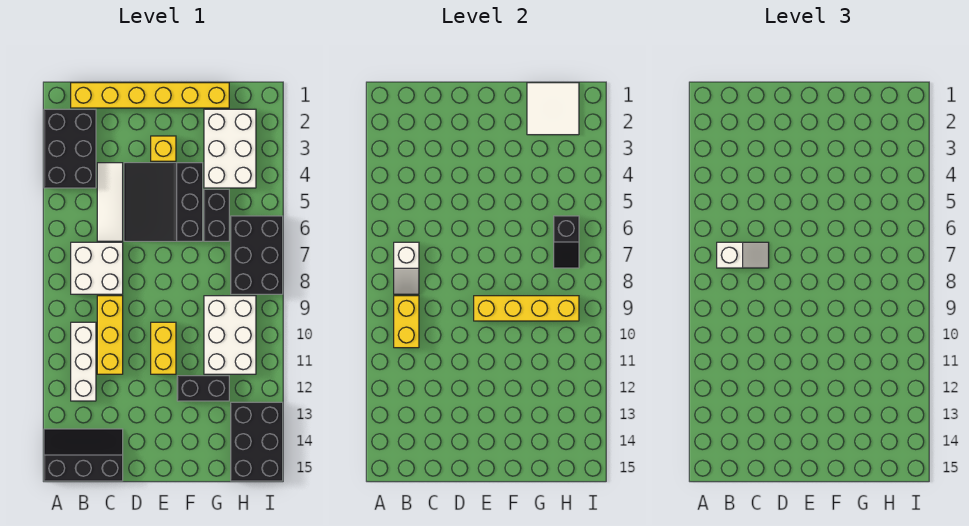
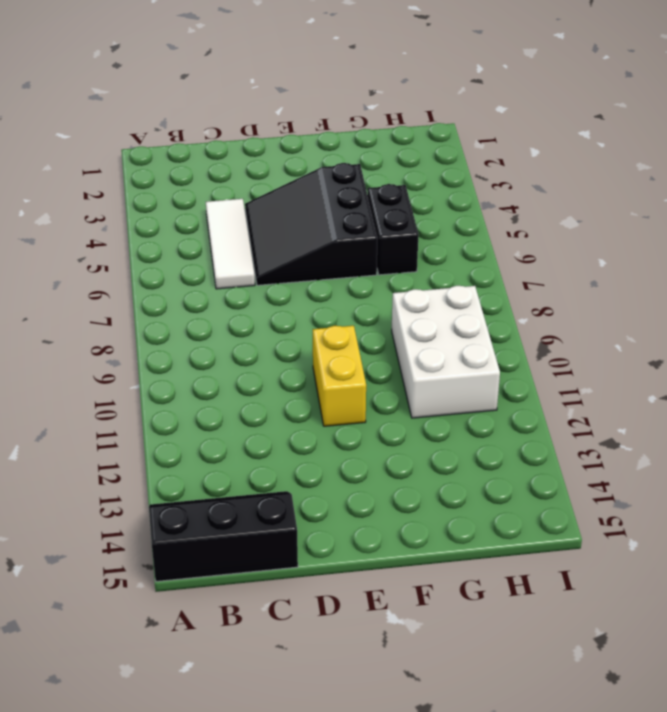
none -> black 2x3 brick [44,109,96,188]
none -> yellow 1x6 brick [71,83,229,108]
none -> white 2x2 brick [71,242,123,294]

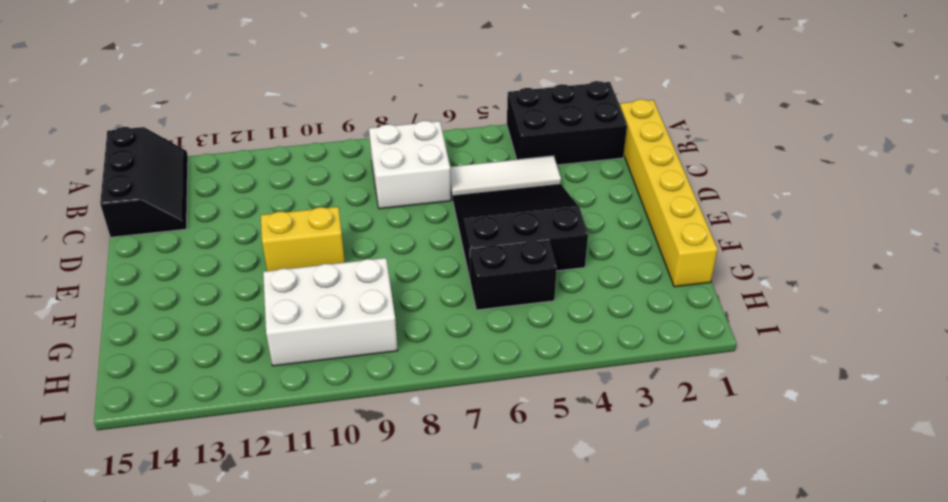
none -> white 1x3 brick [71,322,96,401]
none -> yellow 1x3 brick [97,296,123,374]
none -> yellow 1x1 brick [151,136,176,161]

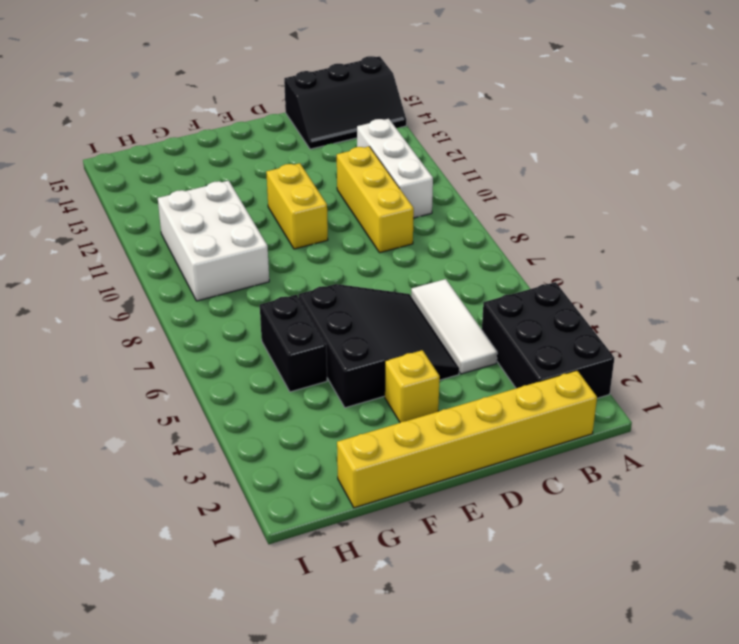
none -> white 2x2 brick [71,242,123,294]
none -> black 1x2 brick [177,376,229,401]
none -> white 2x3 brick [204,109,256,188]

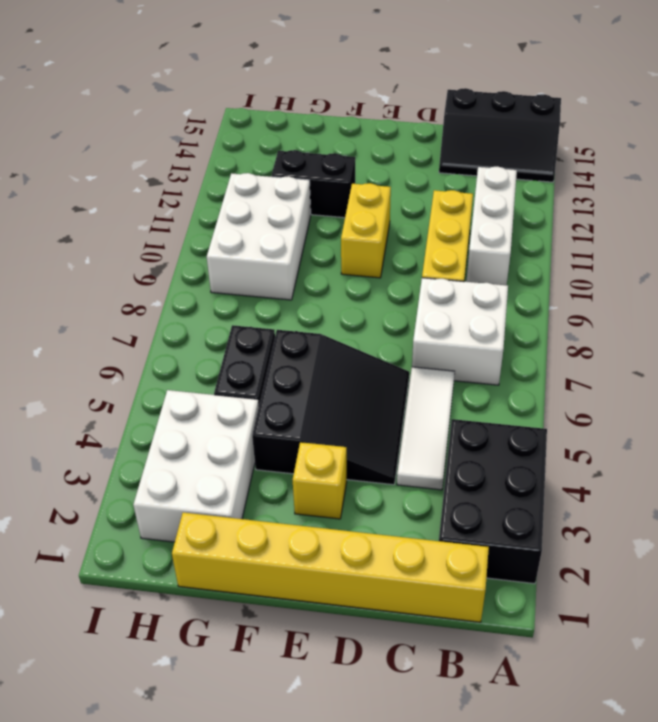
none -> black 2x3 brick [231,216,283,294]
none -> black 2x3 brick [231,402,283,481]
none -> white 1x2 slope [394,242,419,294]

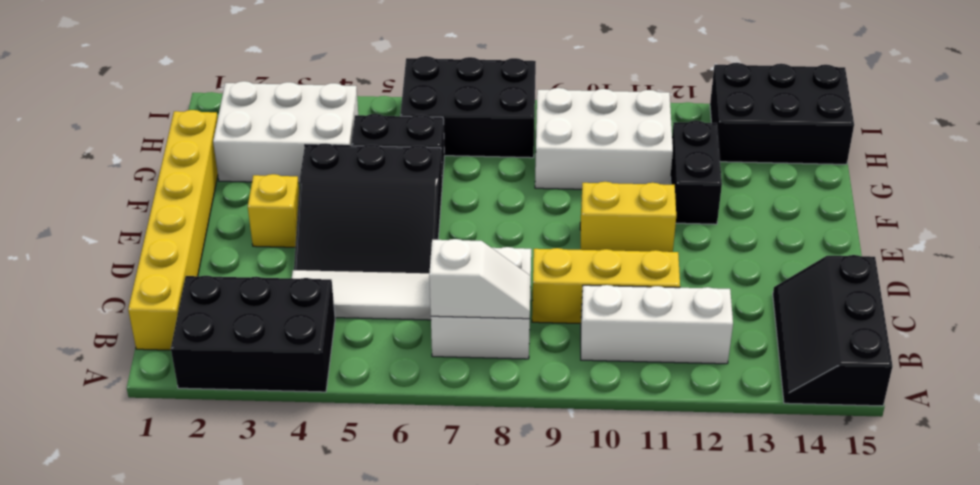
none -> yellow 1x2 brick [394,296,419,348]
none -> yellow 1x4 brick [474,296,579,321]
none -> white 2x2 tile [527,83,579,135]

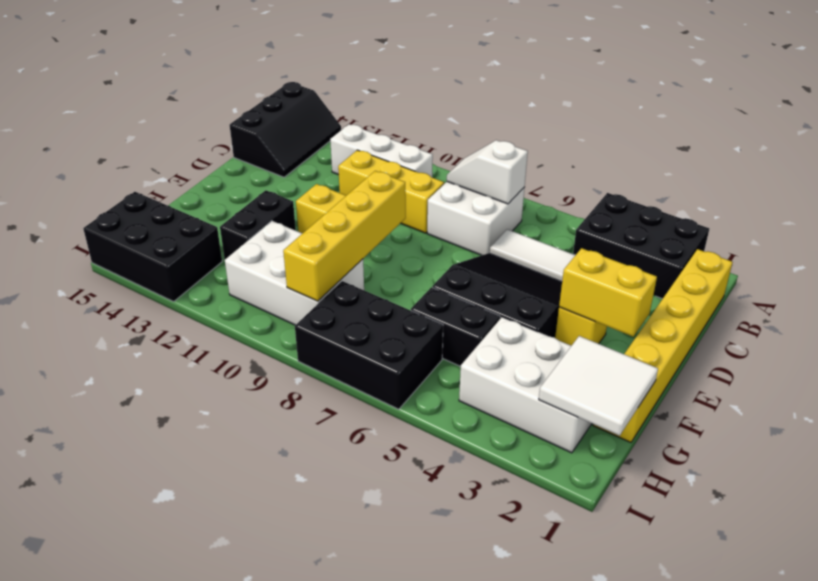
yellow 1x2 brick [559,248,657,337] -> yellow 1x2 brick moved to [394,296,419,348]
none -> black 1x2 slope [554,216,579,268]
none -> white 1x2 slope [717,242,769,268]

